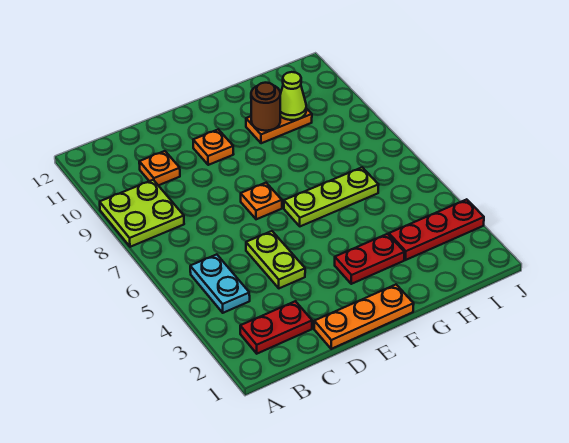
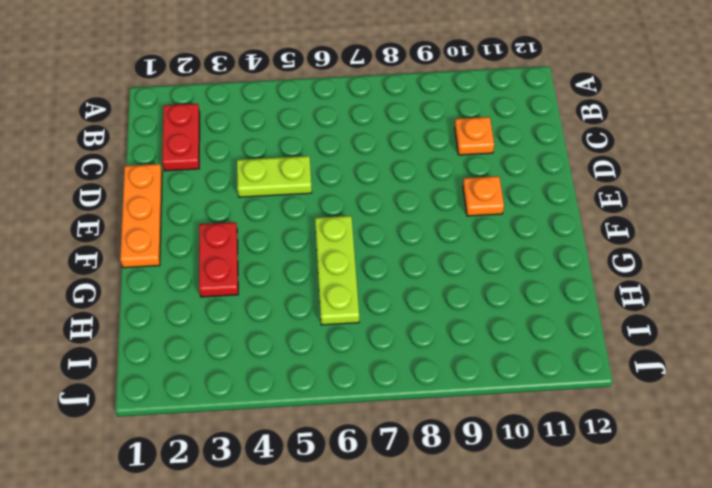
none -> lime 2x2 plate [100,180,184,247]
none -> cyan 1x2 plate [190,254,250,313]
none -> orange 1x1 plate [241,183,282,219]

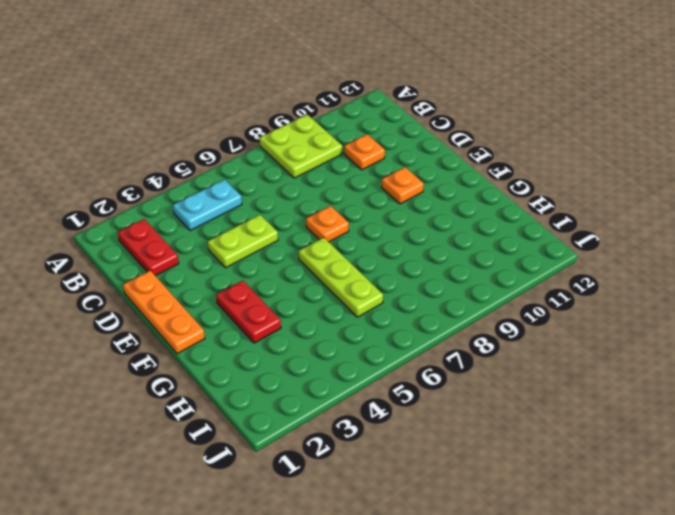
none -> orange 1x2 plate [246,108,312,143]
none -> red 1x3 plate [389,199,484,260]
none -> brown 1x1 round brick [251,83,280,131]

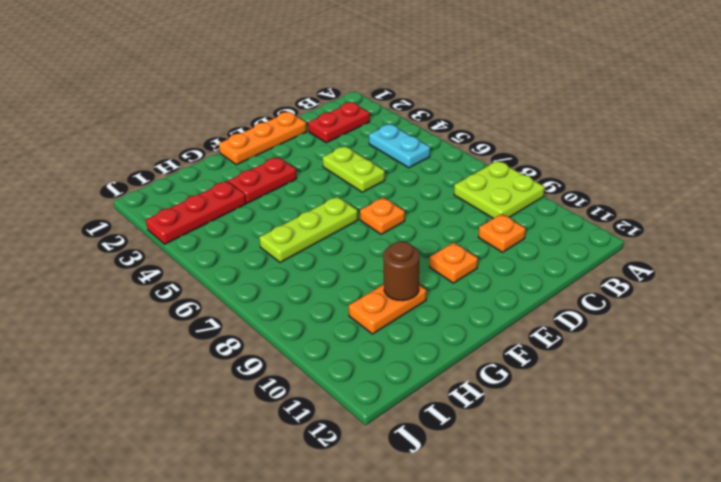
none -> lime 1x1 cone [280,72,306,120]

